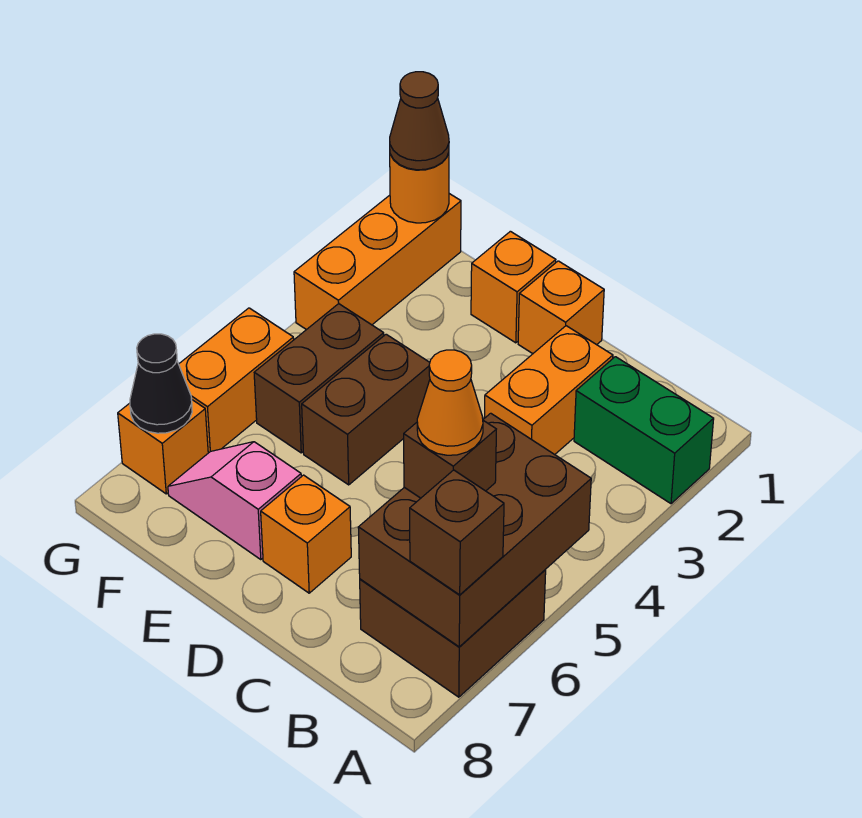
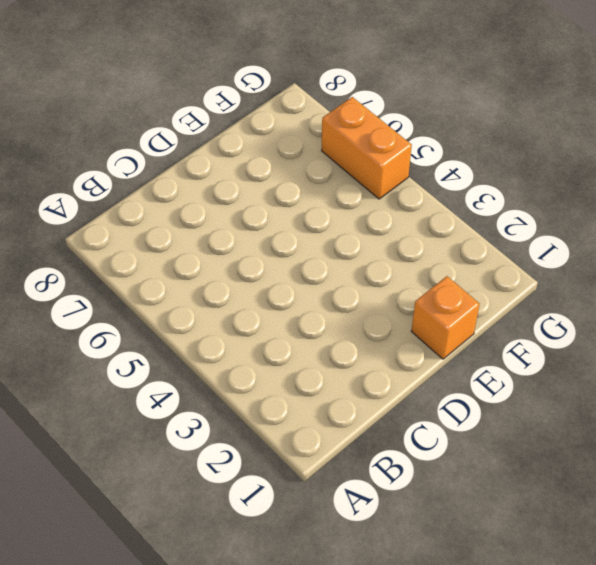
none -> green 1x2 brick [574,357,714,504]
none -> brown 2x2 brick [360,570,546,697]
none -> orange 1x2 brick [484,326,613,455]

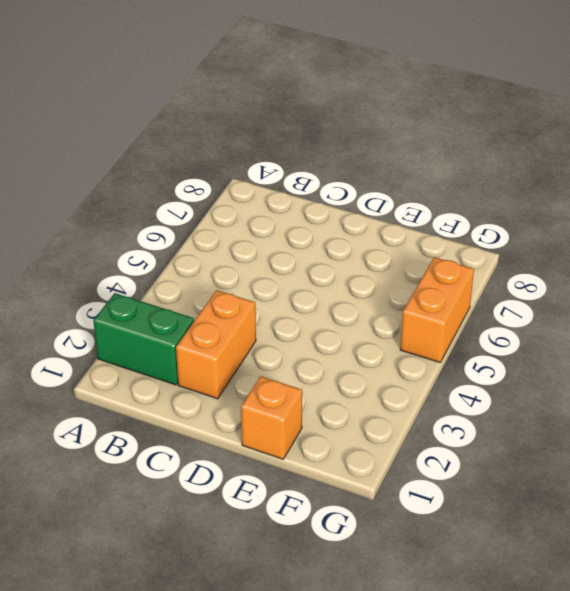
none -> brown 2x2 brick [360,570,546,697]
none -> orange 1x1 brick [518,261,604,354]
none -> orange 1x1 brick [261,475,351,593]

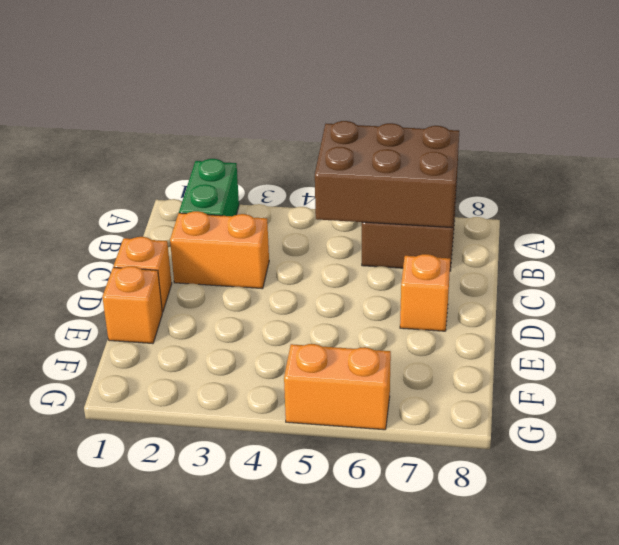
none -> brown 1x2 brick [302,334,430,485]
none -> pink 1x2 slope [168,442,301,560]
none -> brown 1x2 brick [254,304,384,453]

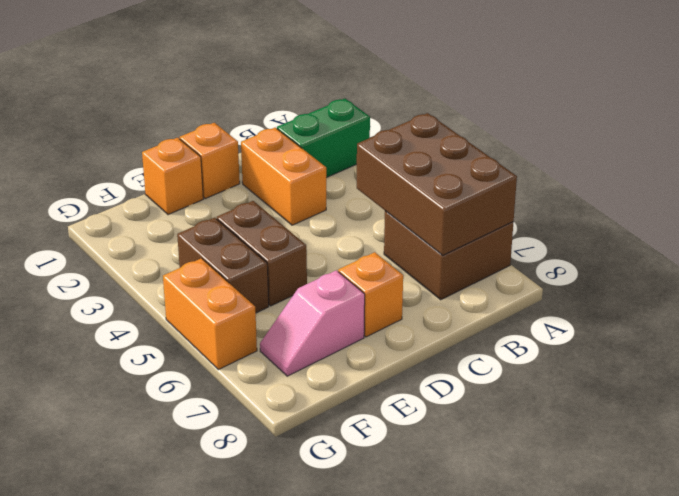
none -> orange 1x3 brick [294,194,461,330]
none -> orange 1x1 brick [118,400,208,494]
none -> orange 1x1 round brick [390,153,449,223]

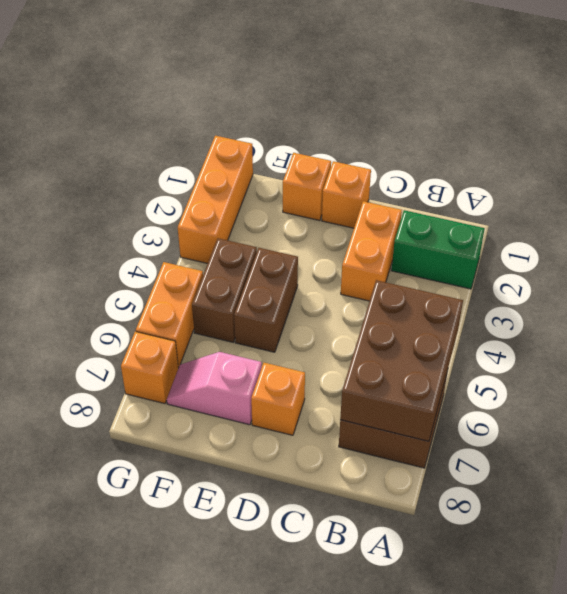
none -> orange 1x1 round brick [390,153,449,223]
none -> black 1x1 cone [130,334,192,433]
none -> brown 1x1 brick [410,470,504,595]

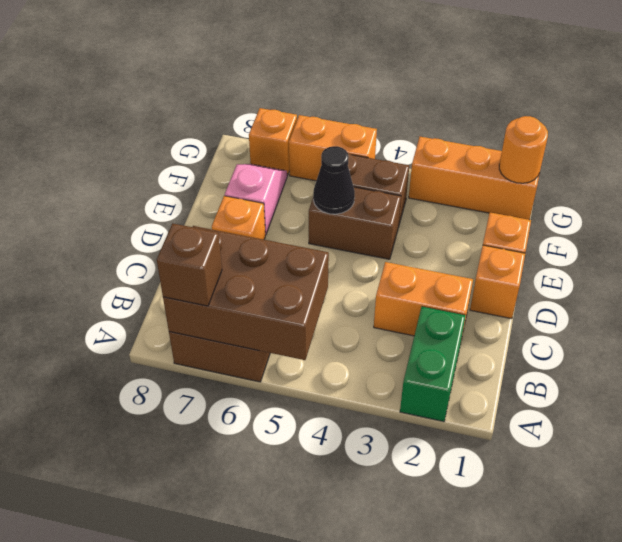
black 1x1 cone [313,146,355,214] -> black 1x1 cone moved to [130,334,192,433]
none -> brown 1x1 brick [404,421,496,498]
none -> brown 1x1 cone [390,72,449,170]
none -> orange 1x1 cone [417,350,483,455]

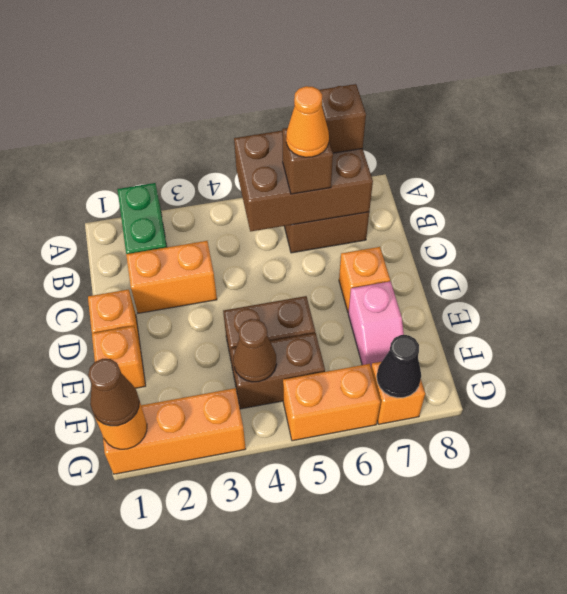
brown 1x1 cone [233,319,277,382] -> none

